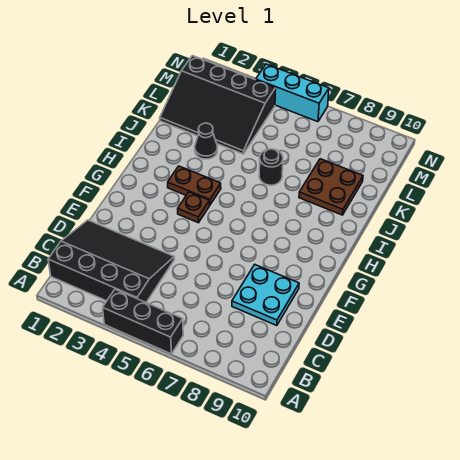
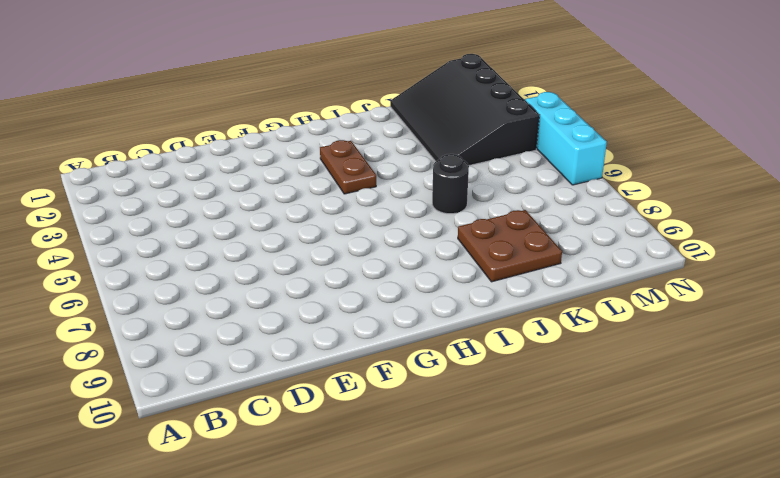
none -> black 1x3 brick [103,289,183,354]
none -> black 3x4 slope [48,220,174,302]

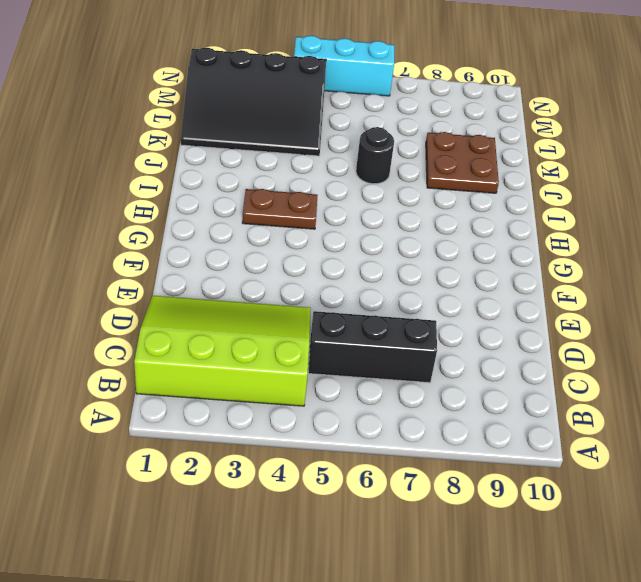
lime 3x4 slope [134,296,311,406] -> black 3x4 slope [48,220,174,302]
black 1x3 brick [308,311,437,383] -> black 1x3 brick moved to [103,289,183,354]
none -> cyan 2x2 plate [232,265,299,326]
none -> brown 1x1 plate [178,192,210,223]

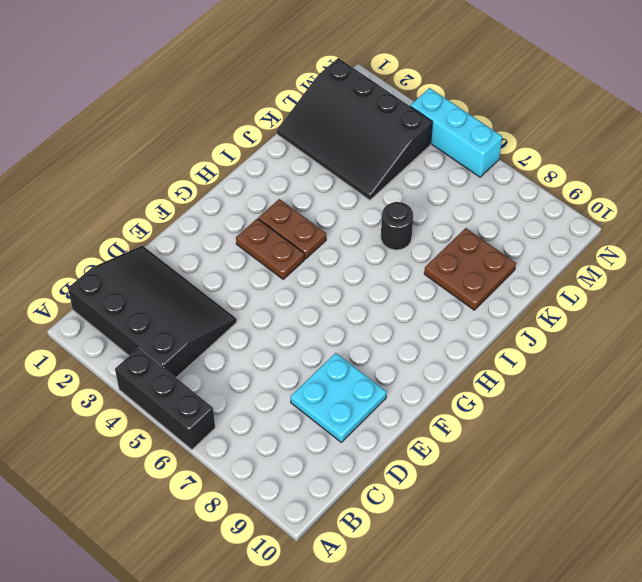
brown 1x2 plate [236,218,304,279] -> brown 1x1 plate [178,192,210,223]
none -> black 1x1 cone [195,123,217,159]

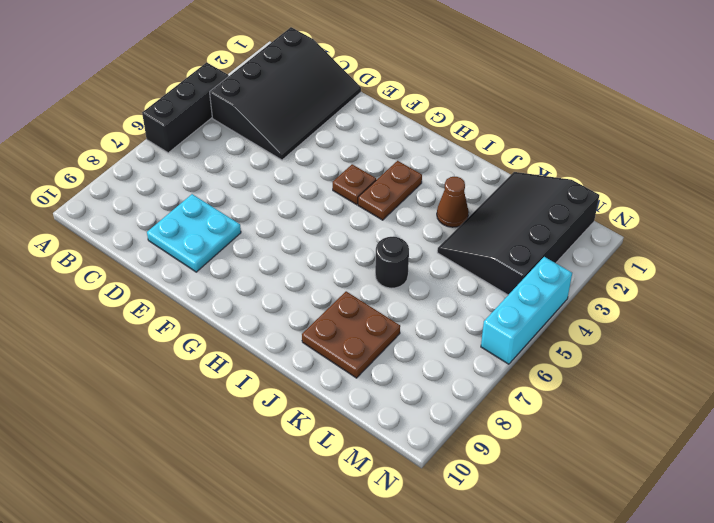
brown 1x1 cone [437,177,469,227] -> black 1x1 cone [195,123,217,159]

